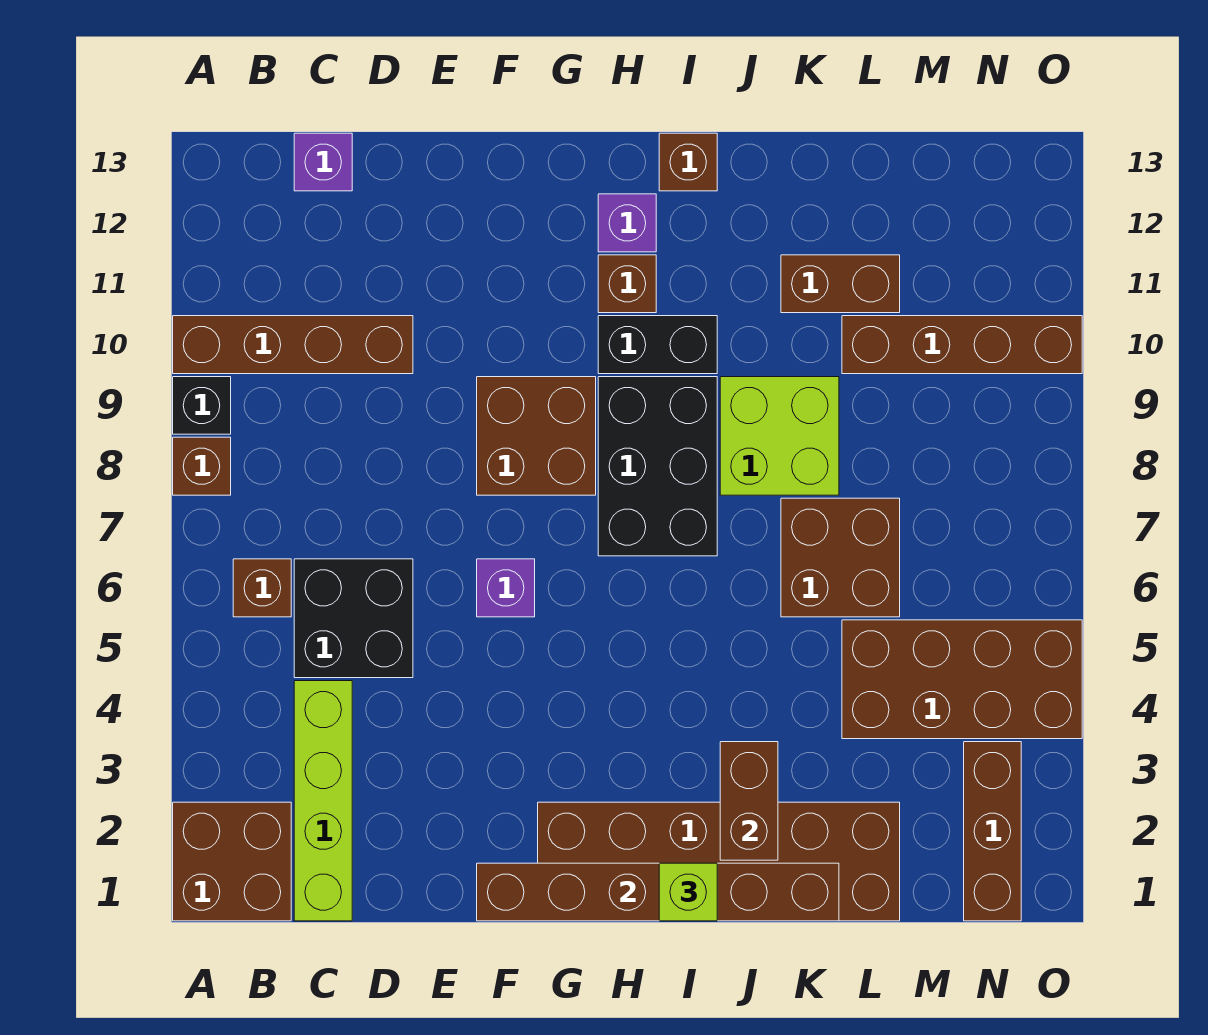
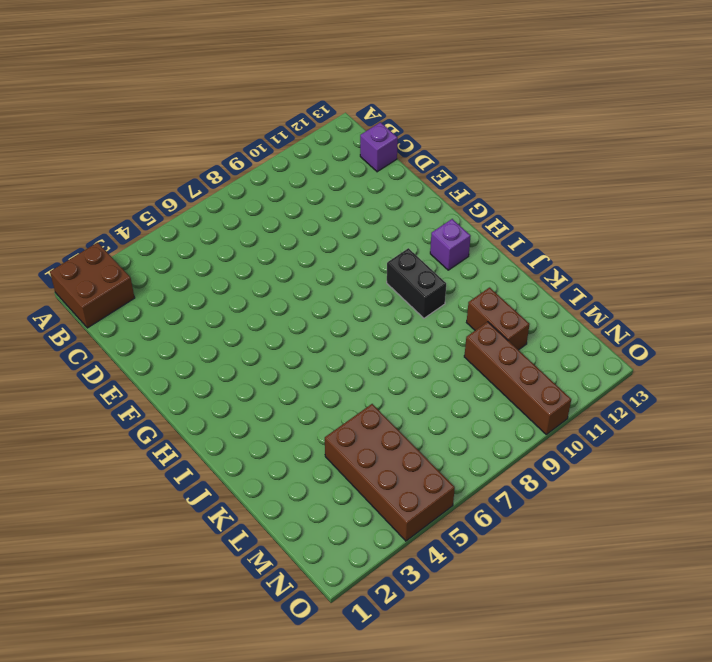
none -> brown 1x1 brick [173,437,231,495]
none -> black 1x1 brick [173,377,231,434]
none -> brown 1x4 brick [173,316,413,374]

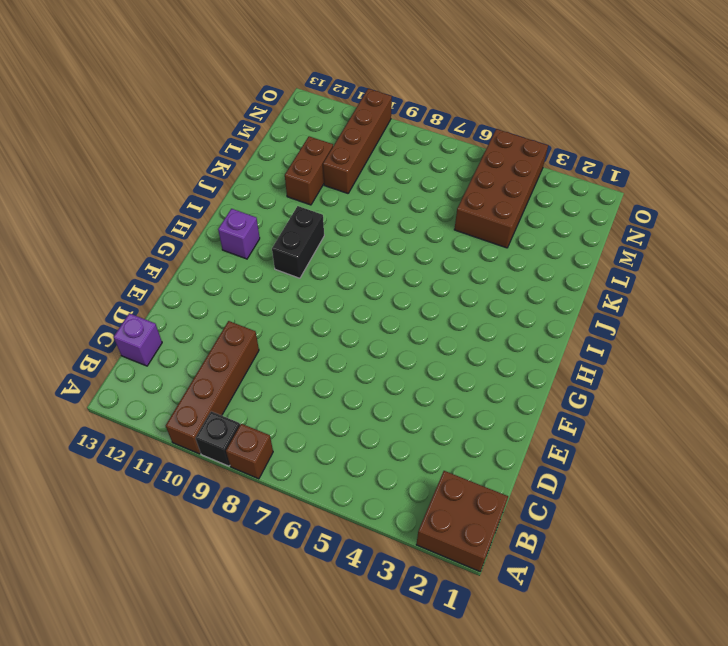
none -> brown 1x1 brick [233,559,291,617]
none -> lime 1x4 brick [294,681,352,921]
none -> black 2x2 brick [294,559,413,678]

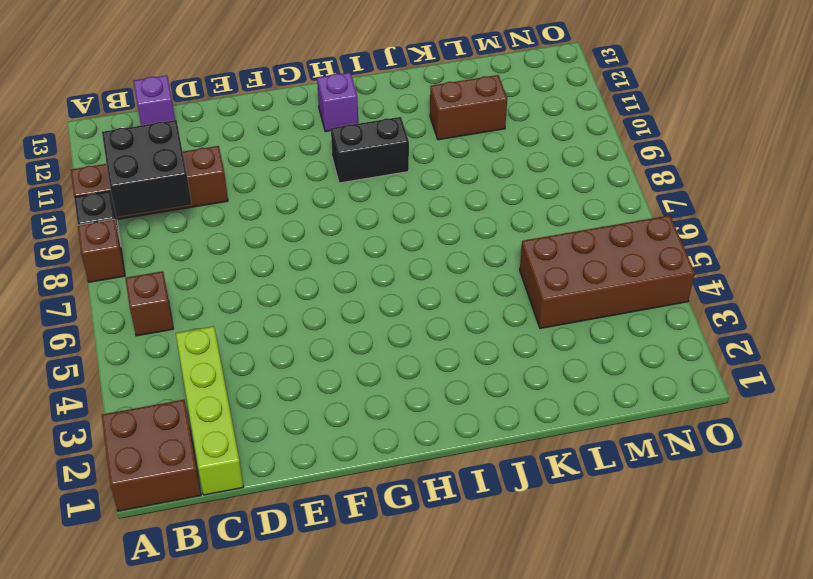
black 2x2 brick [102,120,192,217] -> black 2x2 brick moved to [294,559,413,678]
none -> purple 1x1 brick [477,559,535,617]
none -> brown 2x2 brick [477,377,596,495]
none -> brown 2x6 brick [538,802,900,921]

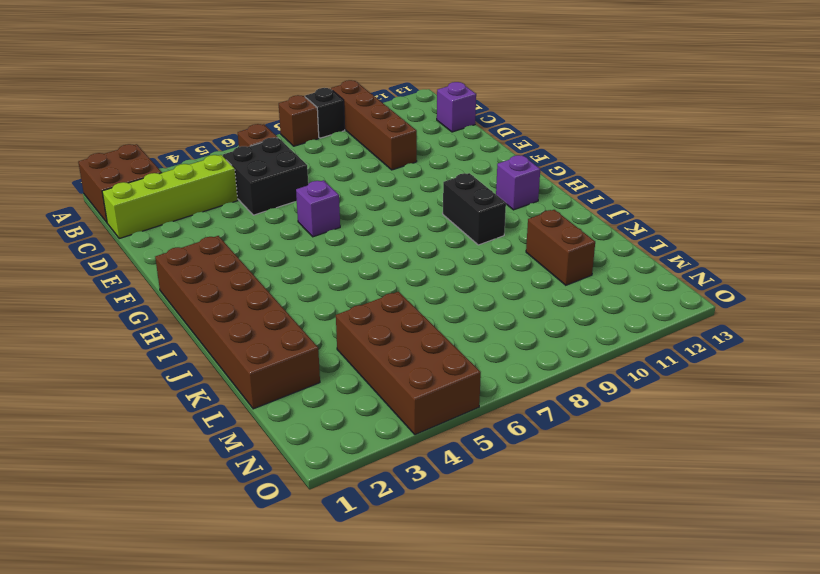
none -> brown 2x2 brick [477,377,596,495]
none -> black 2x3 brick [598,377,717,556]
none -> brown 1x1 brick [598,255,656,313]

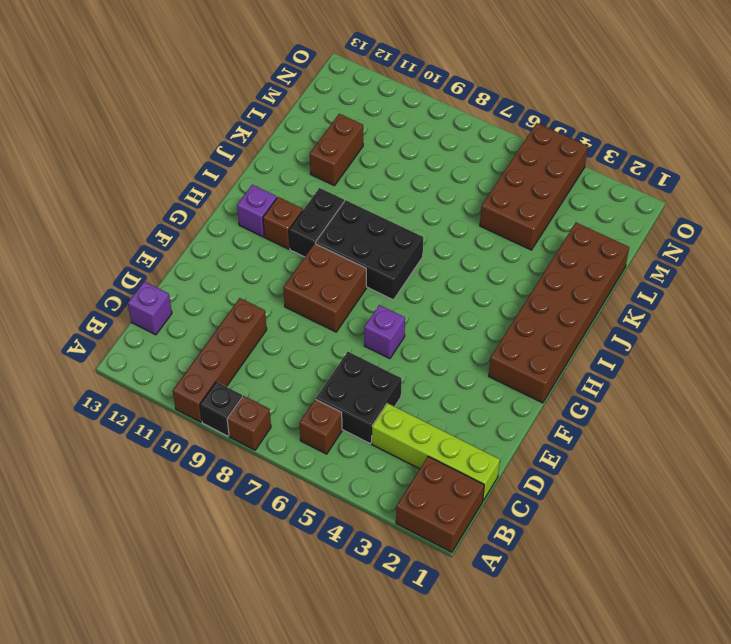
none -> brown 1x1 brick [659,133,717,191]
none -> lime 2x2 brick [720,377,839,495]
none -> brown 2x2 brick [781,498,900,617]

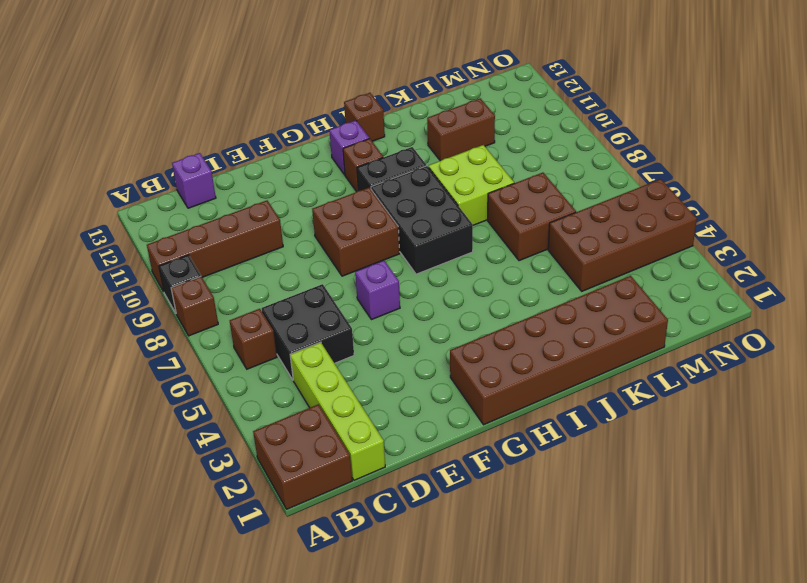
none -> brown 1x4 brick [842,316,1082,374]
none -> brown 1x3 brick [964,742,1021,921]
none -> brown 1x6 brick [477,863,839,921]

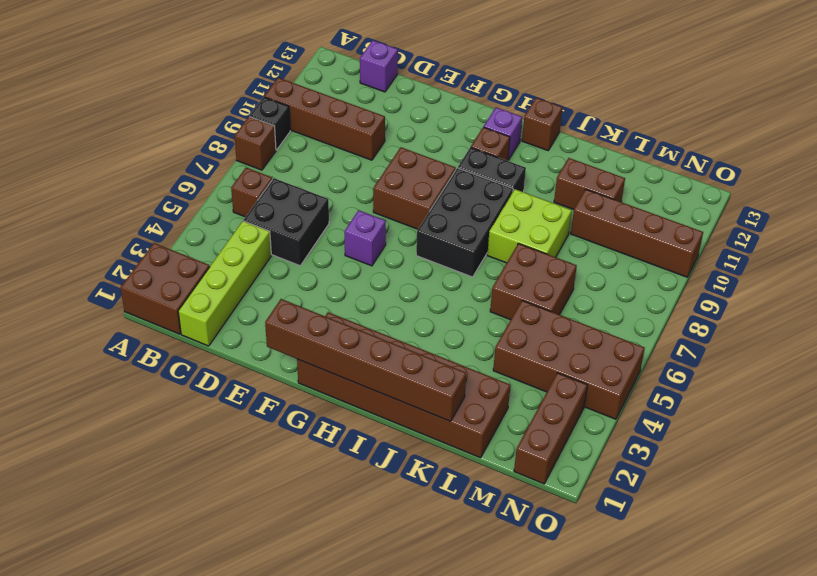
none -> brown 1x2 brick [720,742,778,860]
none -> lime 1x1 brick [659,863,717,921]

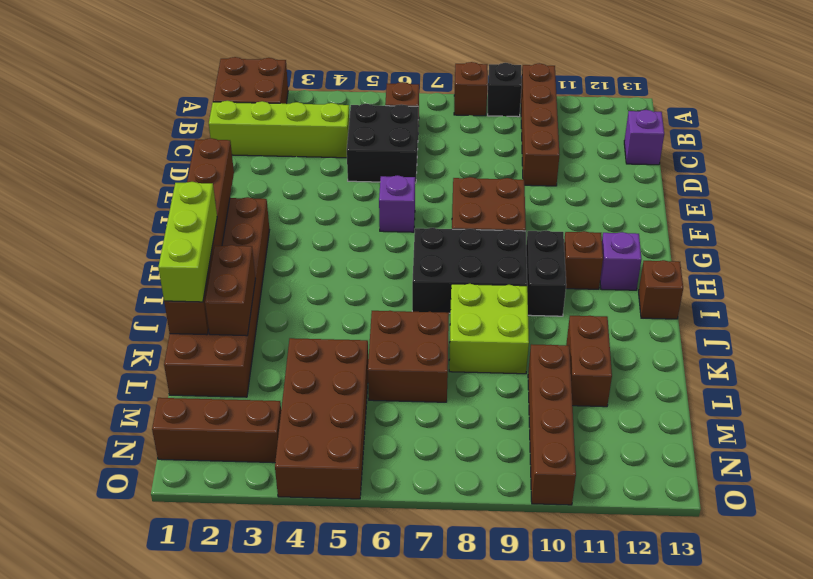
lime 1x3 brick [158,182,217,302] -> lime 1x1 brick [659,863,717,921]
brown 1x2 brick [205,245,256,336] -> brown 1x2 brick turned to [720,742,778,860]

